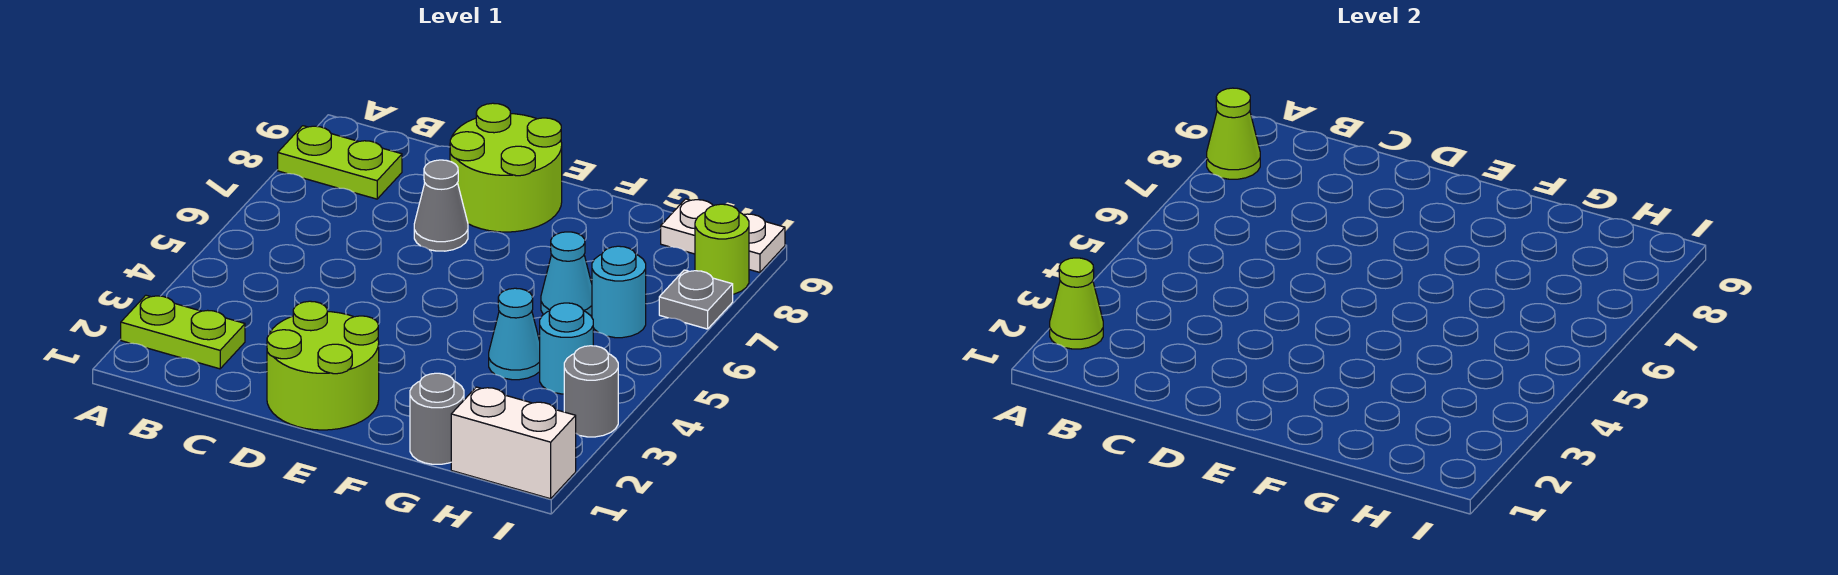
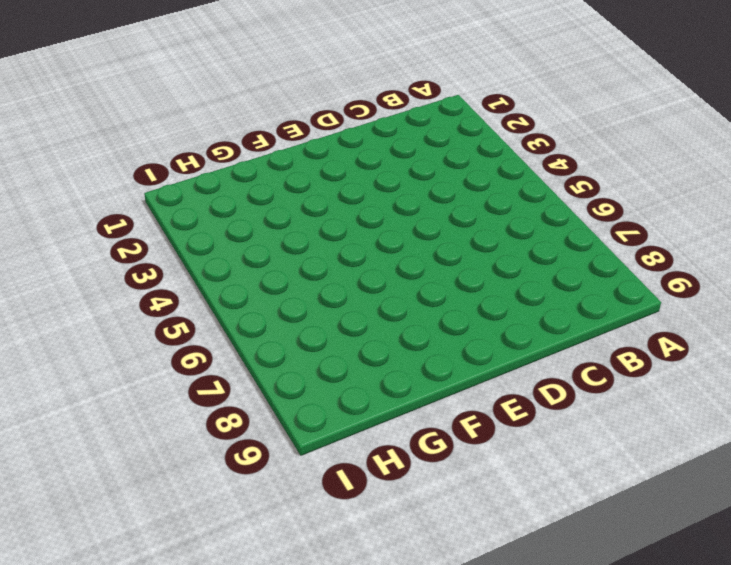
none -> lime 1x2 plate [121,295,245,369]
none -> lime 1x2 plate [278,126,402,199]
none -> lime 2x2 round brick [267,301,379,430]

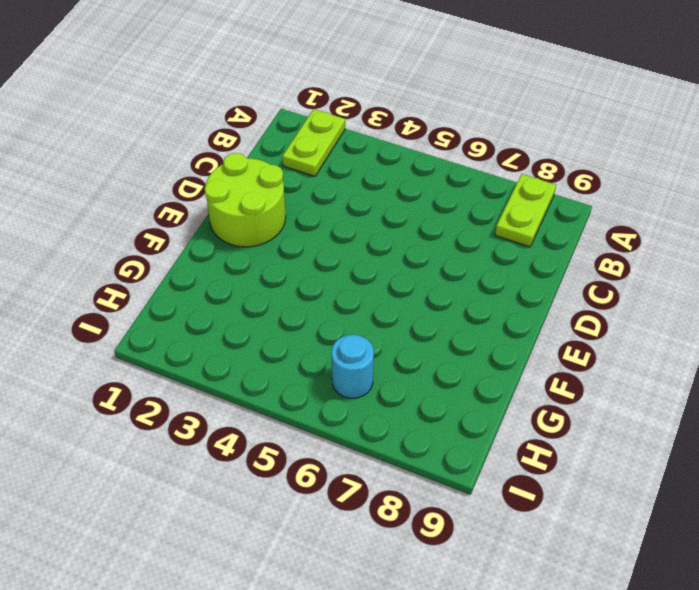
none -> grey 1x1 cone [414,160,468,251]
none -> lime 2x2 round brick [450,103,562,232]
none -> grey 1x1 round brick [410,373,464,464]

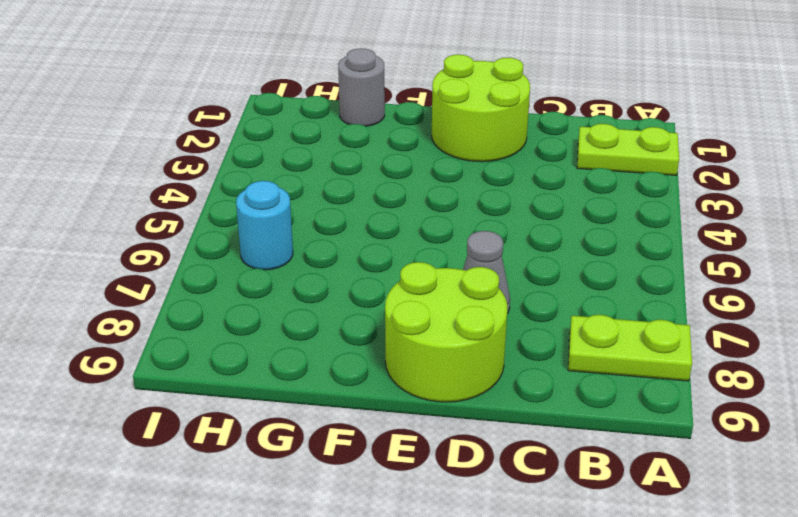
none -> cyan 1x1 cone [489,288,540,380]
none -> cyan 1x1 cone [541,232,592,315]
none -> white 1x2 brick [451,387,576,499]

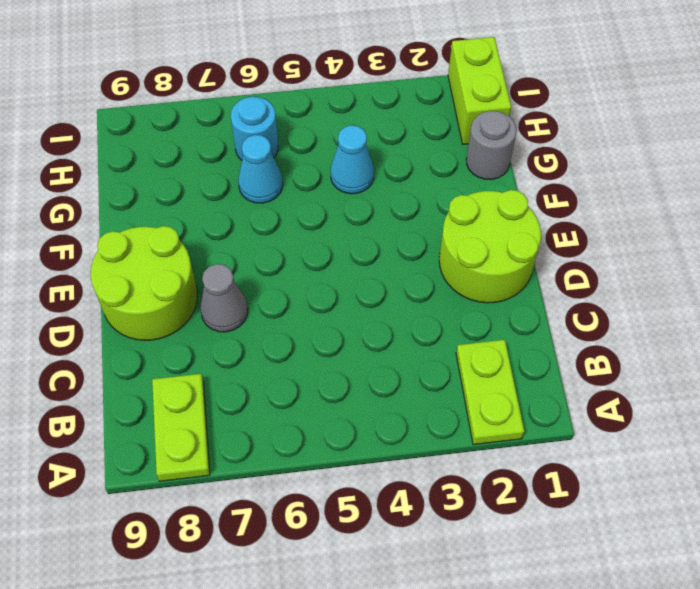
lime 1x2 brick [448,37,511,144] -> white 1x2 brick [451,387,576,499]
none -> cyan 1x1 round brick [540,303,593,394]
none -> white 1x2 plate [661,199,785,272]
none -> grey 1x1 round brick [564,346,618,437]

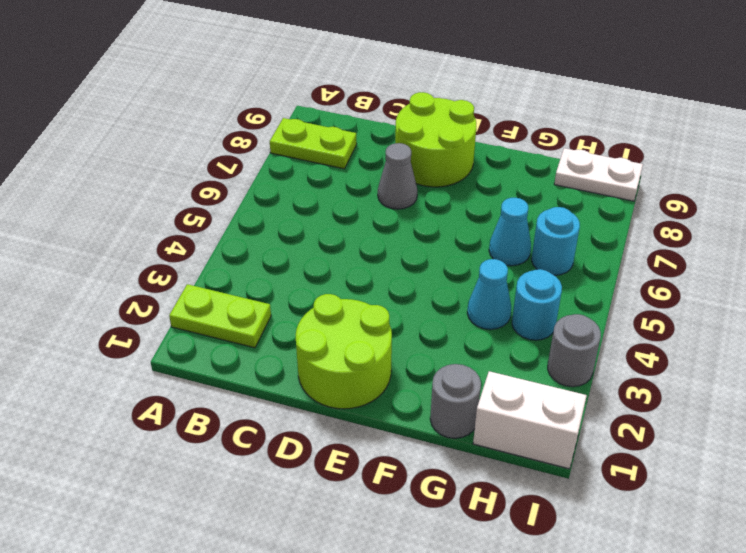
none -> grey 1x1 plate [659,270,733,329]
none -> lime 1x1 round brick [695,204,749,294]
none -> lime 1x1 cone [1050,258,1103,349]

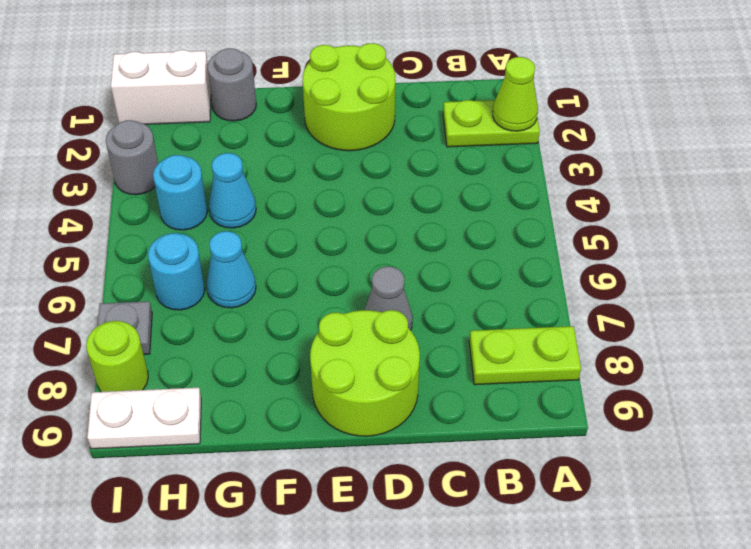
none -> lime 1x1 cone [1207,88,1260,179]

